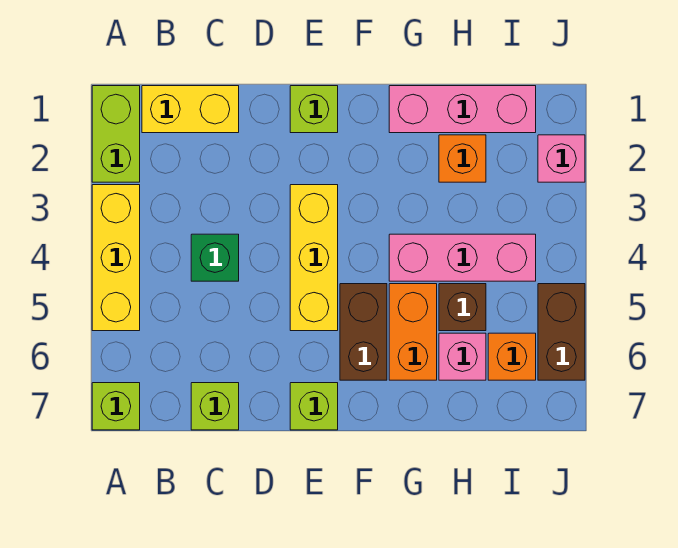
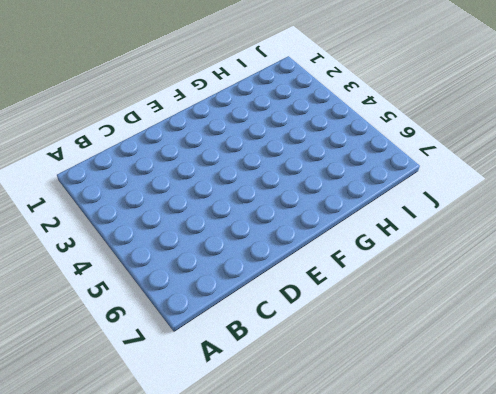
none -> lime 1x2 brick [92,86,140,182]
none -> yellow 1x3 brick [92,185,140,331]
none -> lime 1x1 brick [92,383,140,430]

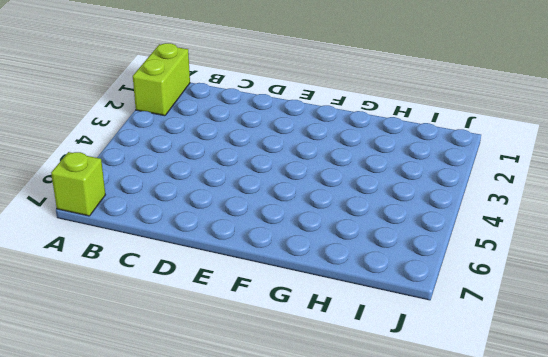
none -> yellow 1x3 brick [92,185,140,331]
none -> yellow 1x2 brick [142,86,239,133]
none -> green 1x1 brick [191,234,239,281]

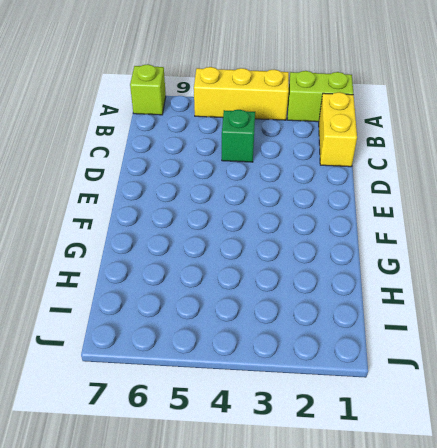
none -> lime 1x1 brick [191,383,239,430]
none -> lime 1x1 brick [290,86,338,133]
none -> yellow 1x3 brick [290,185,338,331]

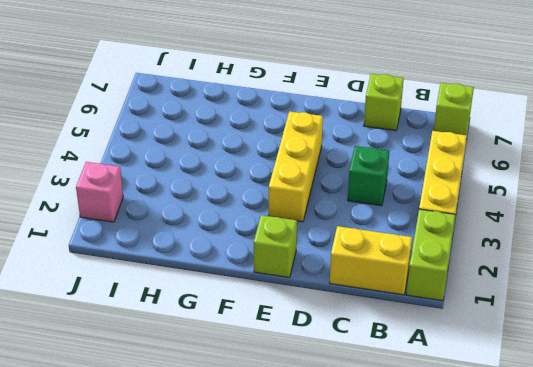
none -> lime 1x1 brick [290,383,338,430]
none -> brown 1x2 brick [340,284,387,380]
none -> pink 1x3 brick [389,86,536,133]

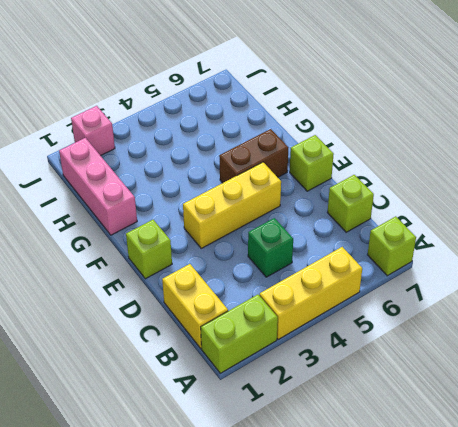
none -> pink 1x3 brick [389,234,536,281]
none -> orange 1x2 brick [389,284,437,380]
none -> orange 1x1 brick [439,135,486,182]

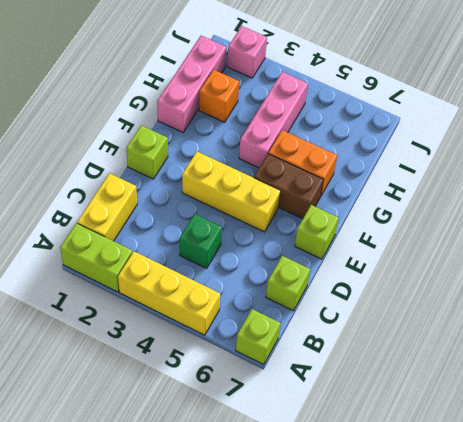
none -> brown 1x1 brick [439,284,486,331]
none -> pink 1x1 brick [439,333,486,380]
none -> orange 1x1 brick [488,333,536,380]

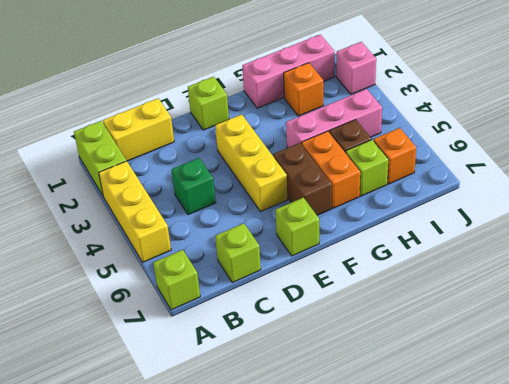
lime 1x1 brick [346,140,389,196] -> pink 1x1 brick [439,333,486,380]
none -> brown 1x2 brick [538,284,585,380]

